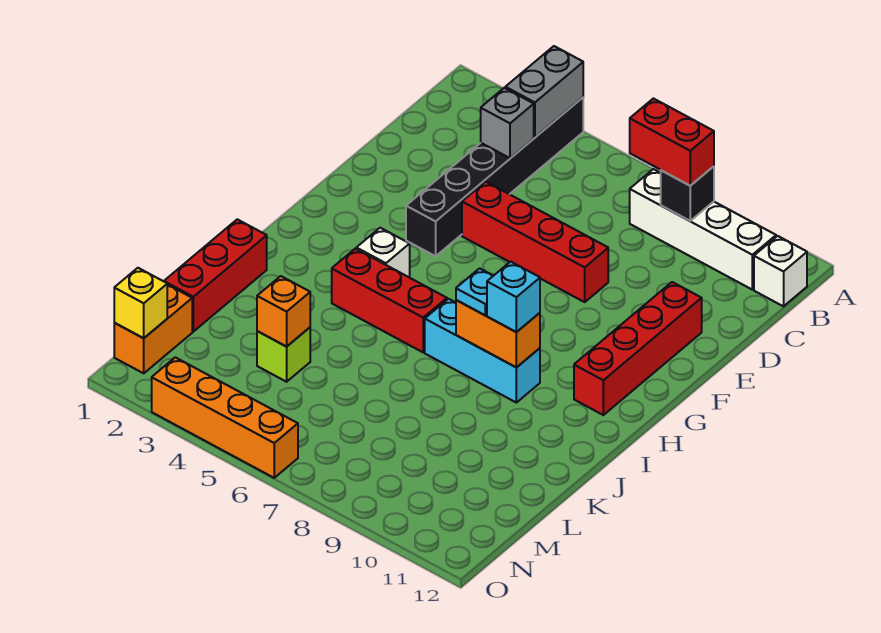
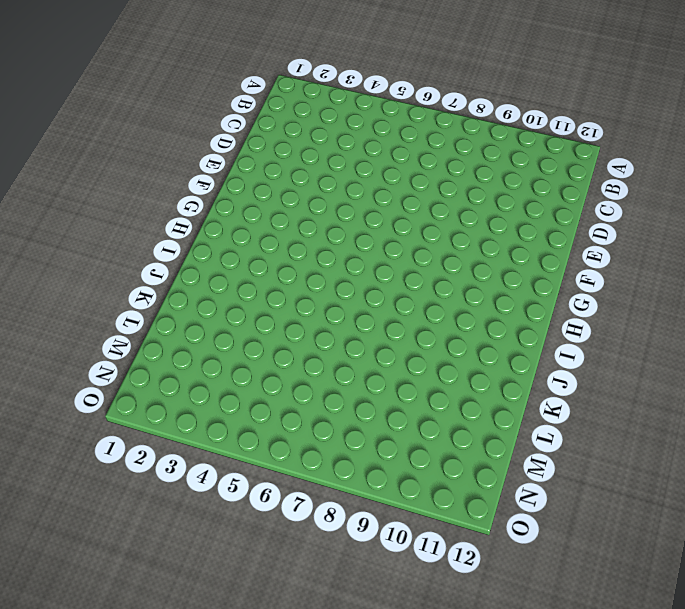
none -> black 1x6 brick [406,98,583,256]
none -> white 1x4 brick [630,169,776,290]
none -> white 1x1 brick [754,236,807,306]

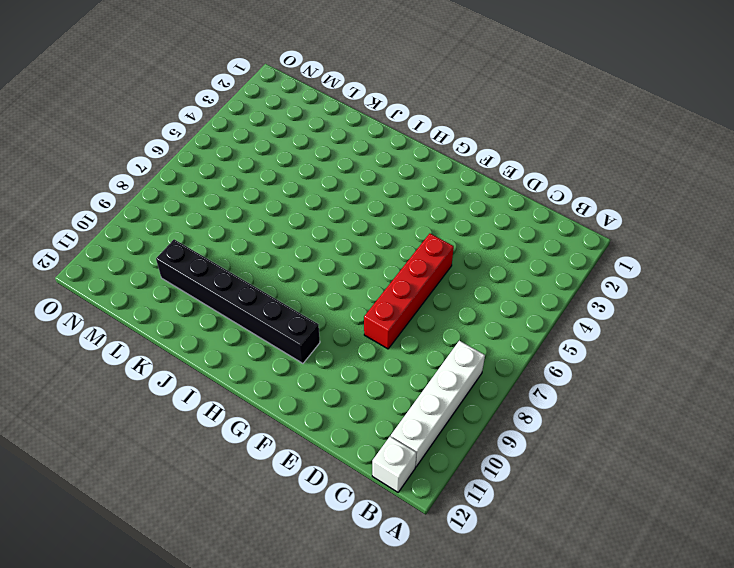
black 1x6 brick [156,239,320,363] -> black 1x6 brick moved to [406,98,583,256]
none -> red 1x4 brick [574,282,702,415]
none -> white 1x1 brick [356,228,410,278]
none -> red 1x3 brick [332,249,447,352]

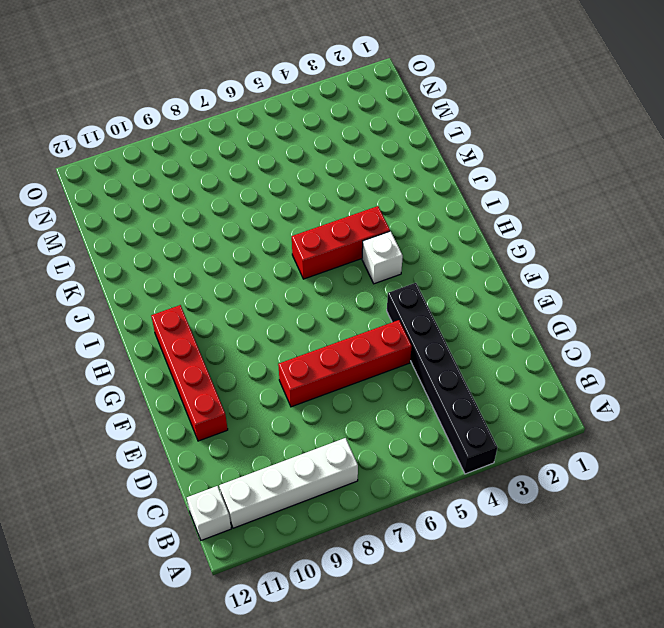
none -> cyan 1x3 brick [425,299,540,403]
none -> red 1x3 brick [164,219,267,332]
none -> lime 1x1 brick [257,328,310,382]

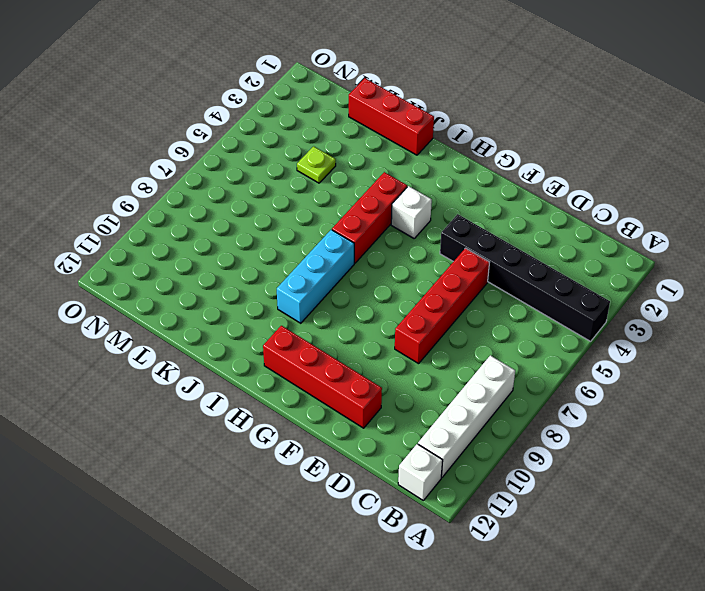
lime 1x1 plate [297,146,336,183] -> lime 1x1 brick [257,328,310,382]
none -> orange 1x2 brick [114,285,192,373]
none -> orange 1x4 brick [152,357,298,478]
none -> grey 1x2 brick [505,46,583,137]

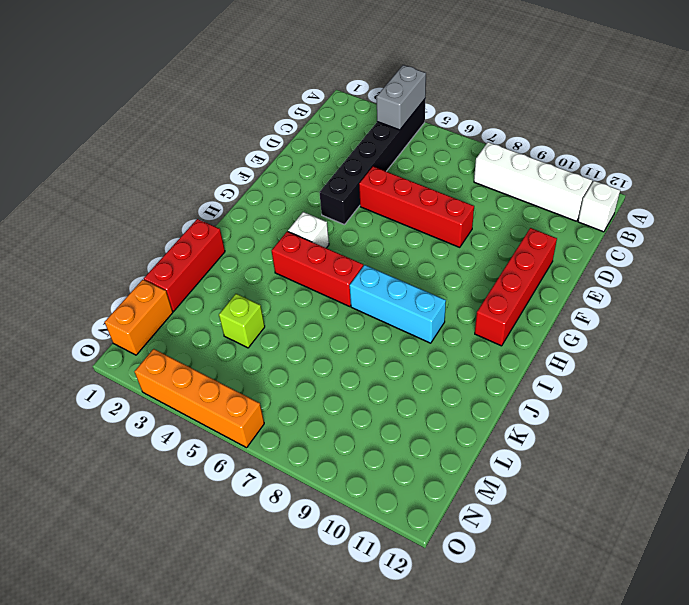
none -> black 1x1 brick [661,166,714,221]
none -> grey 1x1 brick [481,88,534,158]
none -> orange 1x2 brick [456,300,540,368]

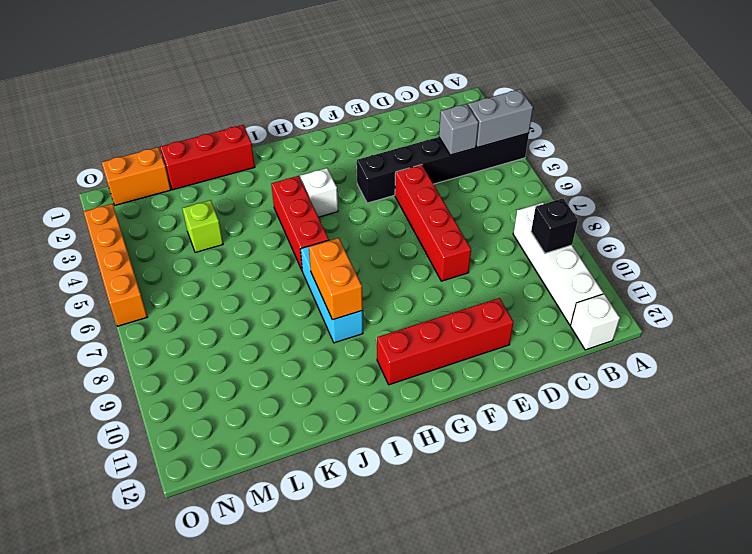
none -> orange 1x1 brick [257,276,310,347]
none -> yellow 1x1 brick [114,268,167,338]
none -> red 1x2 brick [630,98,714,186]

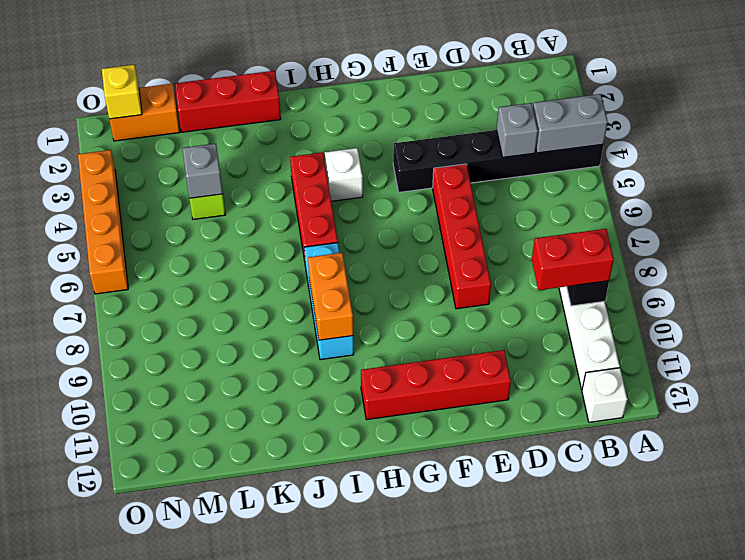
red 1x2 brick [532,229,614,290] -> red 1x2 brick turned to [630,98,714,186]
grey 1x1 brick [182,144,223,198] -> orange 1x1 brick [257,276,310,347]
none -> cyan 1x1 plate [456,268,493,315]
none -> cyan 1x1 brick [487,262,540,332]

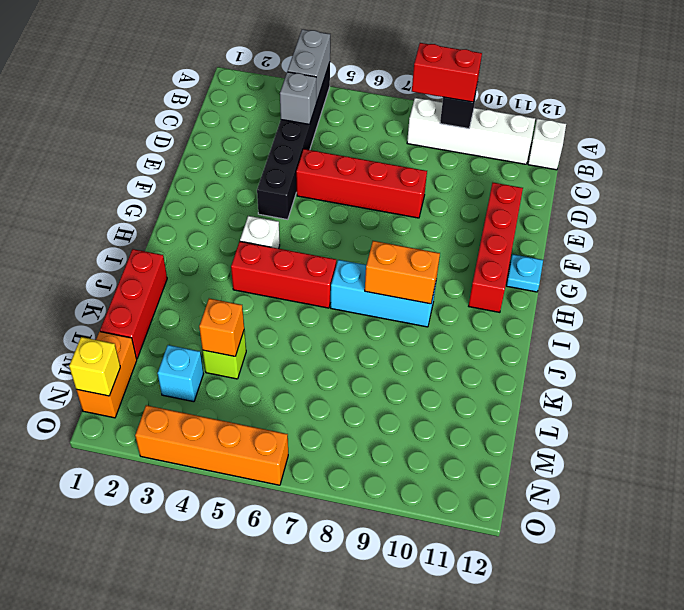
cyan 1x1 plate [506,254,543,292] -> cyan 1x1 plate moved to [456,268,493,315]
cyan 1x1 brick [158,345,204,402] -> cyan 1x1 brick moved to [487,262,540,332]

